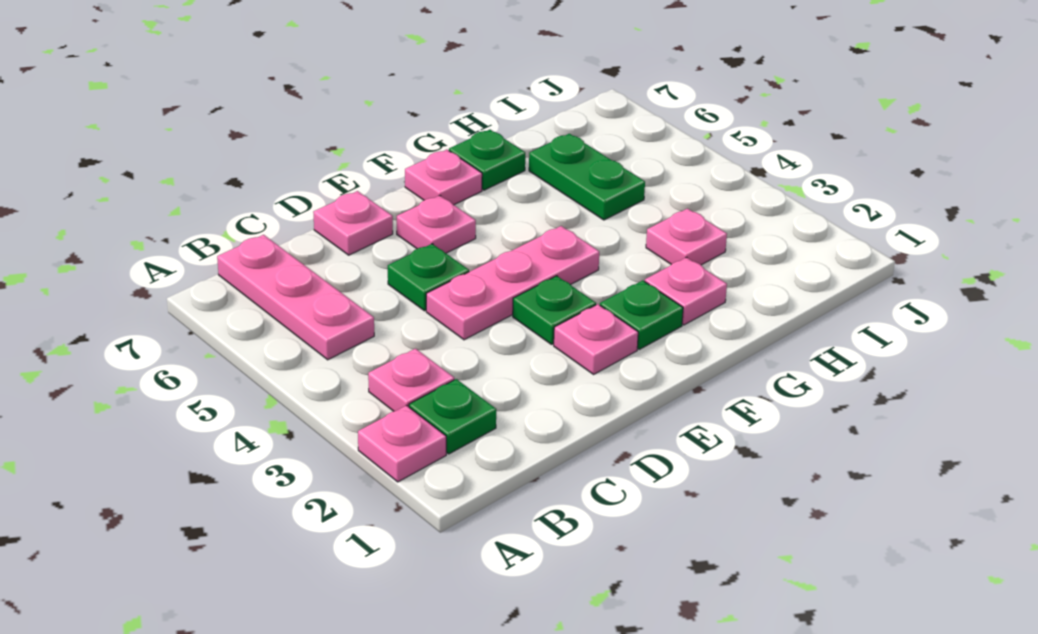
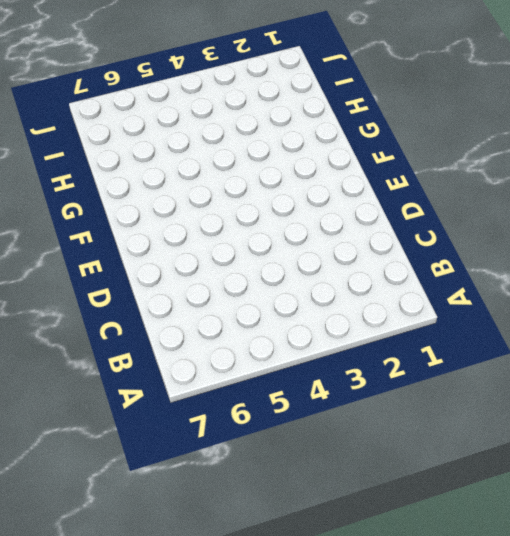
none -> pink 1x1 plate [358,405,446,482]
none -> green 1x1 plate [409,379,496,454]
none -> pink 1x1 plate [368,349,454,411]

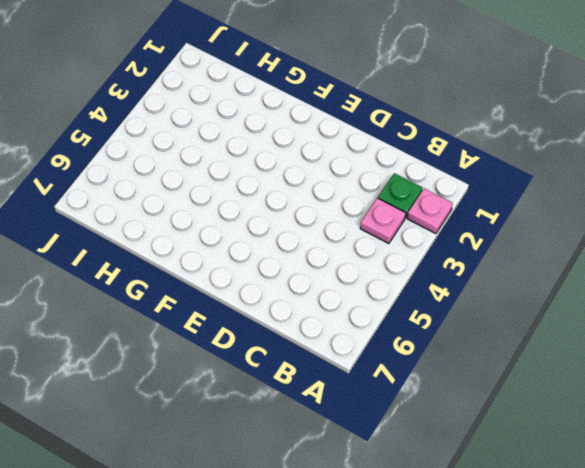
none -> pink 1x3 plate [217,235,374,360]
none -> pink 1x3 plate [426,226,599,340]
none -> green 1x1 plate [388,244,469,311]

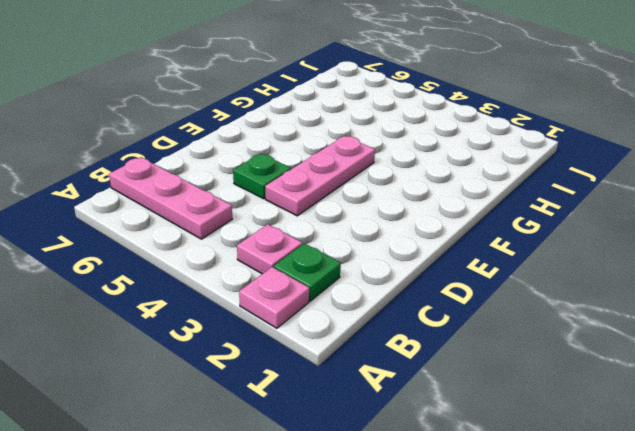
none -> pink 1x1 plate [313,191,393,255]
none -> pink 1x1 plate [554,304,638,374]
none -> green 1x1 plate [513,276,596,344]

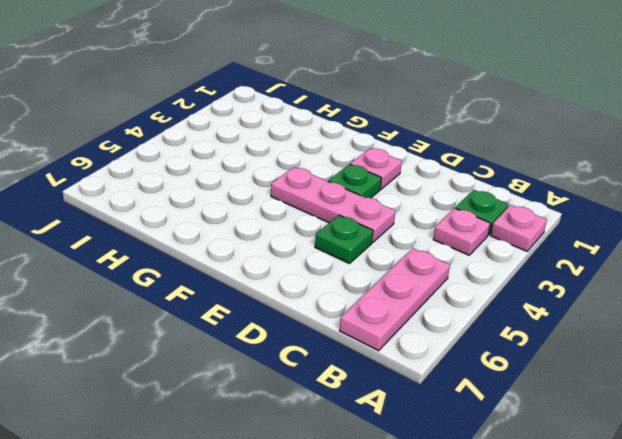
none -> pink 1x1 plate [313,191,393,255]
none -> pink 1x1 plate [397,195,476,253]
none -> green 1x1 plate [600,280,683,349]

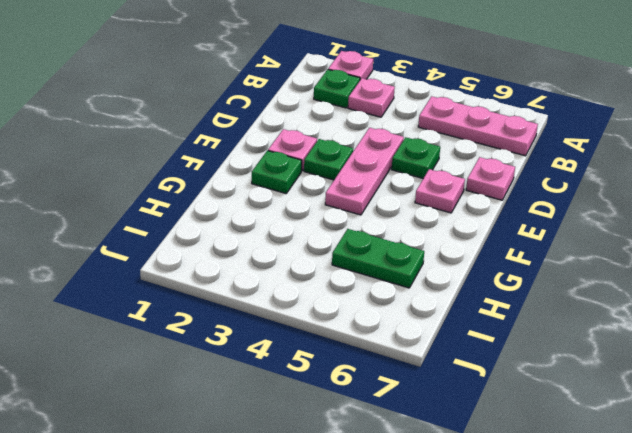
none -> pink 1x1 plate [405,150,482,205]
none -> pink 1x1 plate [645,257,727,325]
none -> green 1x1 plate [449,130,525,190]

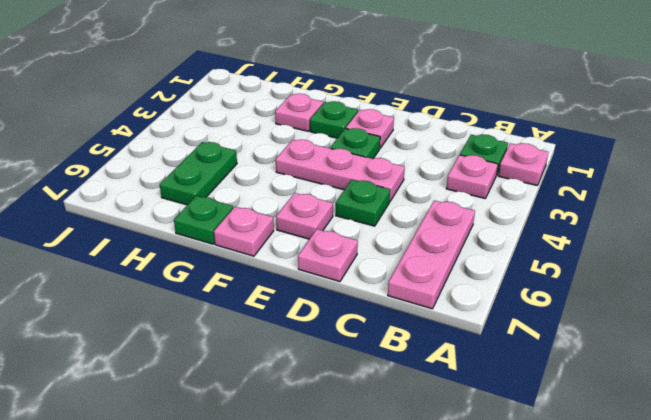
none -> pink 1x1 plate [646,209,727,265]

